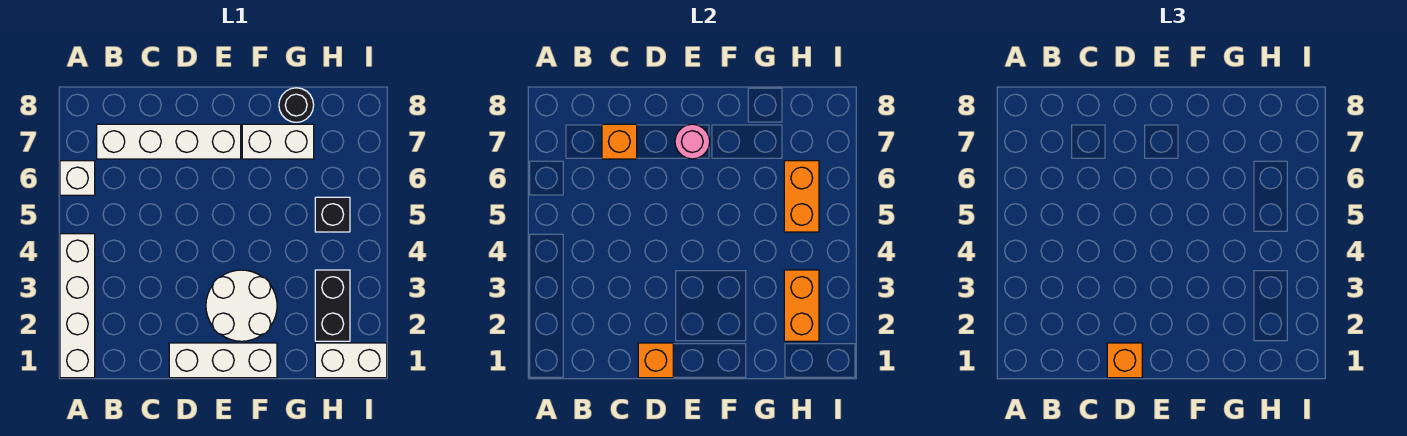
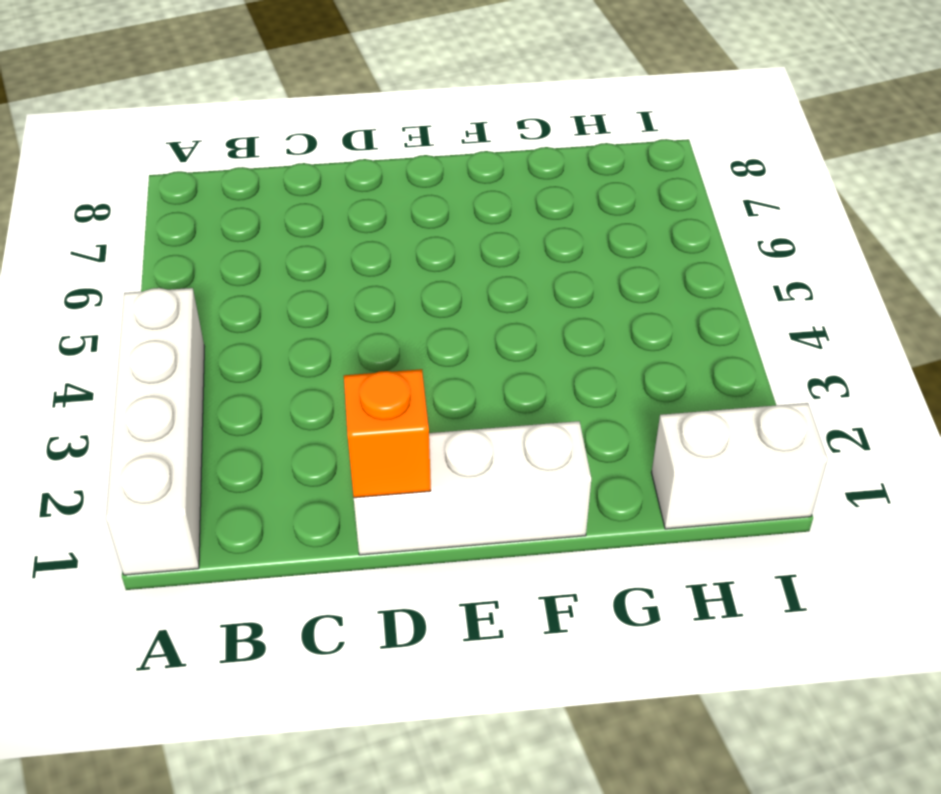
none -> white 1x1 brick [60,161,95,195]
none -> white 1x4 brick [97,124,241,159]
none -> white 2x2 round brick [206,270,277,341]

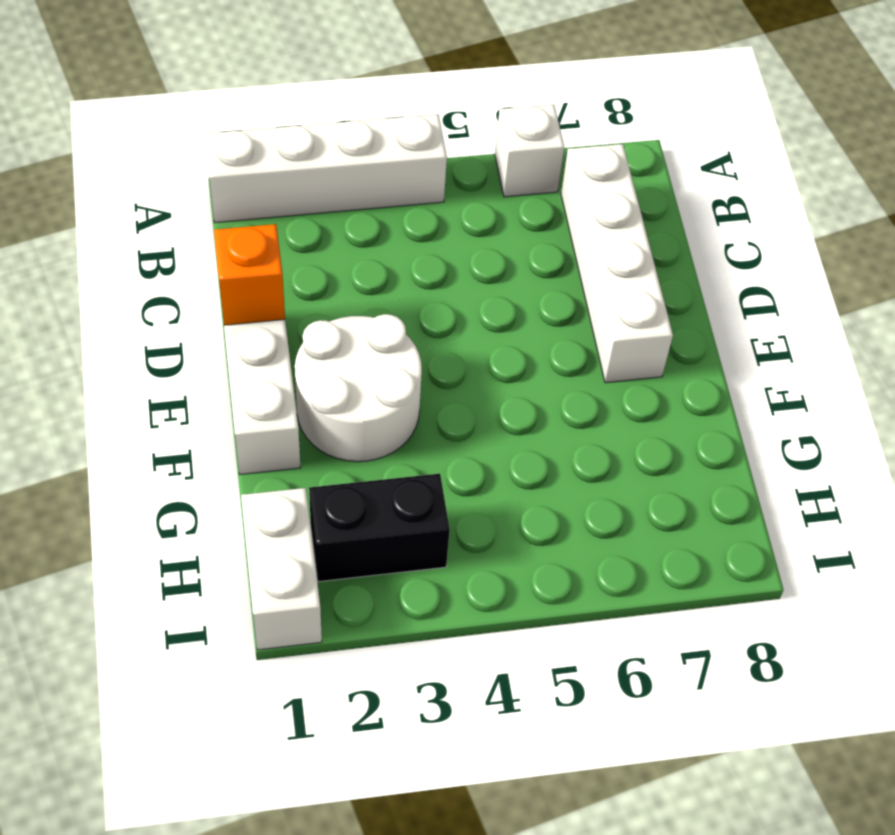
none -> white 1x2 brick [242,124,314,159]
none -> black 1x1 round brick [279,88,314,122]
none -> black 1x1 brick [315,197,350,232]

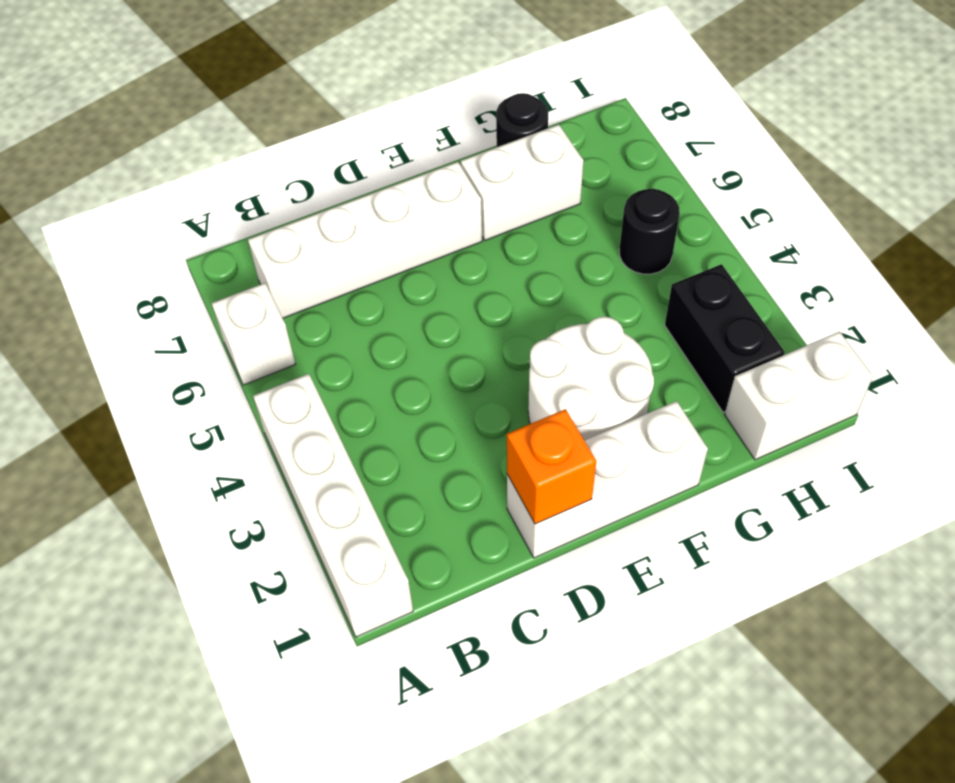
black 1x1 round brick [619,189,680,274] -> black 1x1 brick [315,197,350,232]
none -> orange 1x1 brick [602,124,637,159]
none -> pink 1x1 round brick [675,124,710,159]
none -> orange 1x2 brick [784,270,819,341]

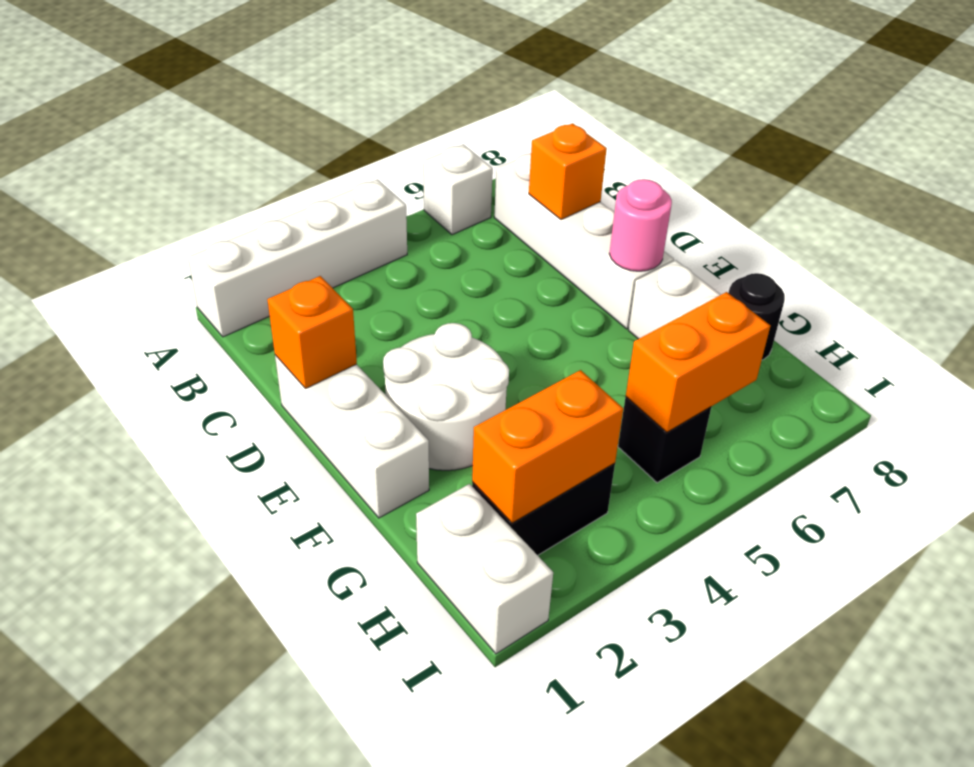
none -> orange 1x1 brick [1107,343,1142,378]

